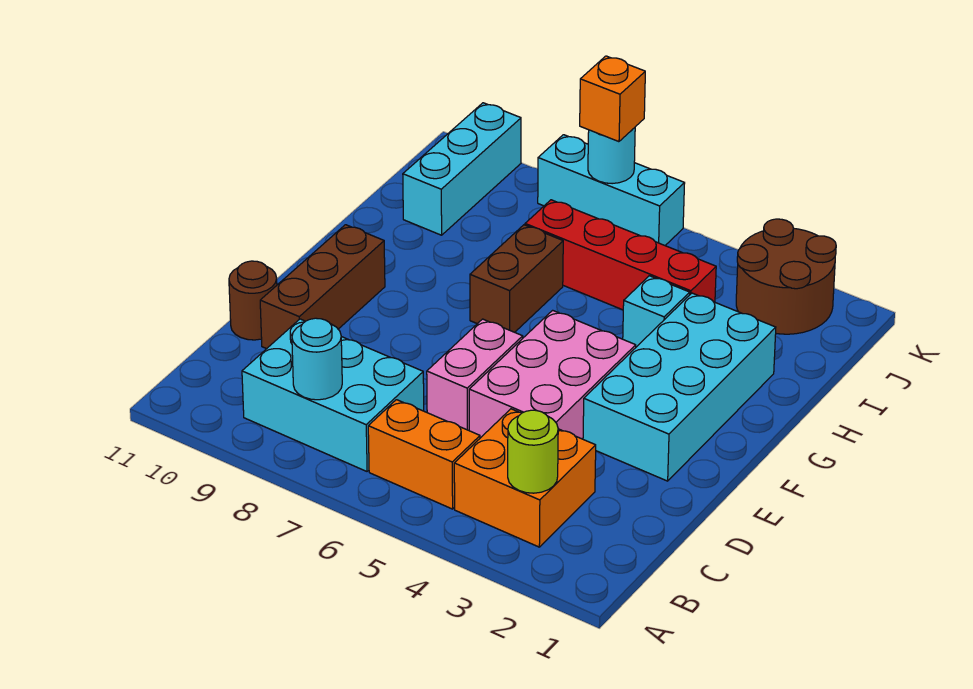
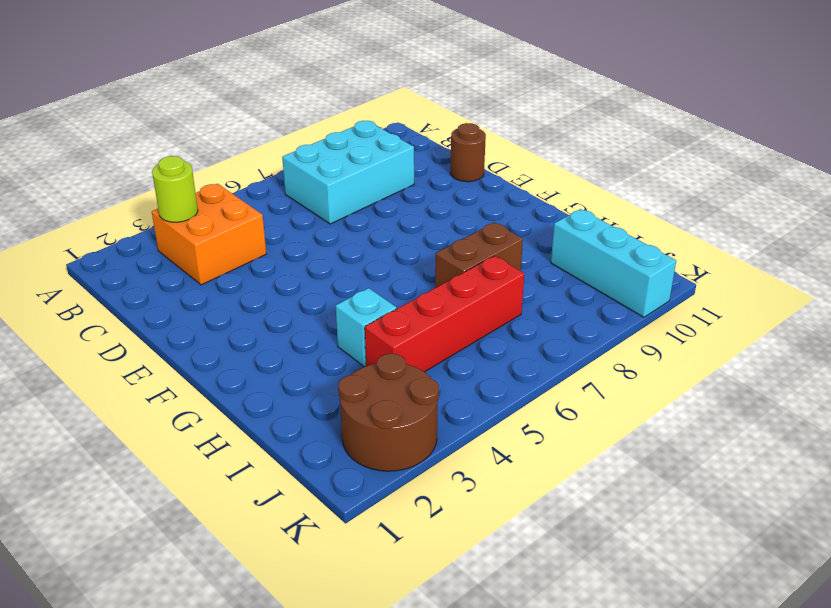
brown 1x2 brick [435,222,523,288] -> brown 1x2 brick turned to [470,225,563,332]
none -> orange 1x2 brick [368,400,480,509]
none -> pink 2x3 brick [469,310,636,439]
none -> pink 1x2 brick [427,319,523,430]

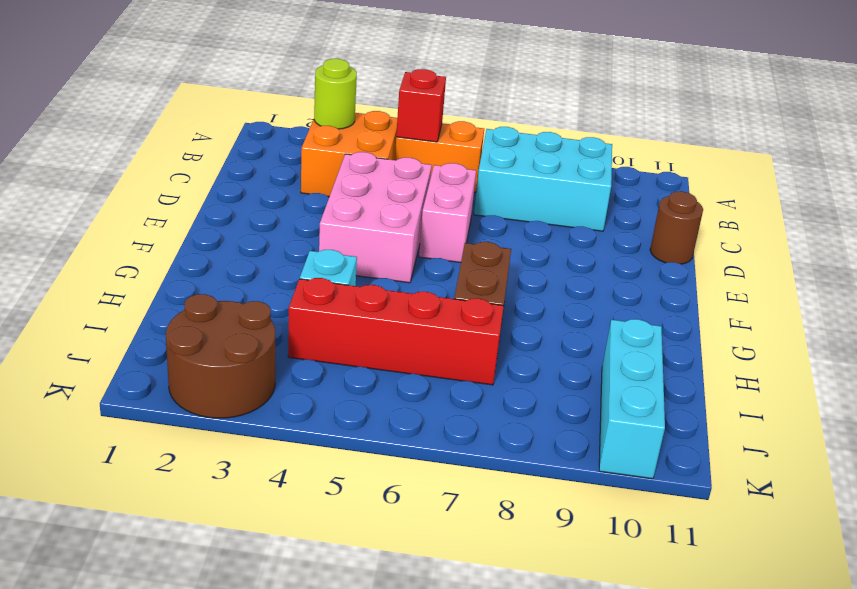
red 1x1 brick [396,69,446,142] -> none
none -> brown 1x3 brick [260,225,385,349]
none -> cyan 2x4 brick [583,293,776,481]
none -> cyan 1x3 brick [538,135,685,245]

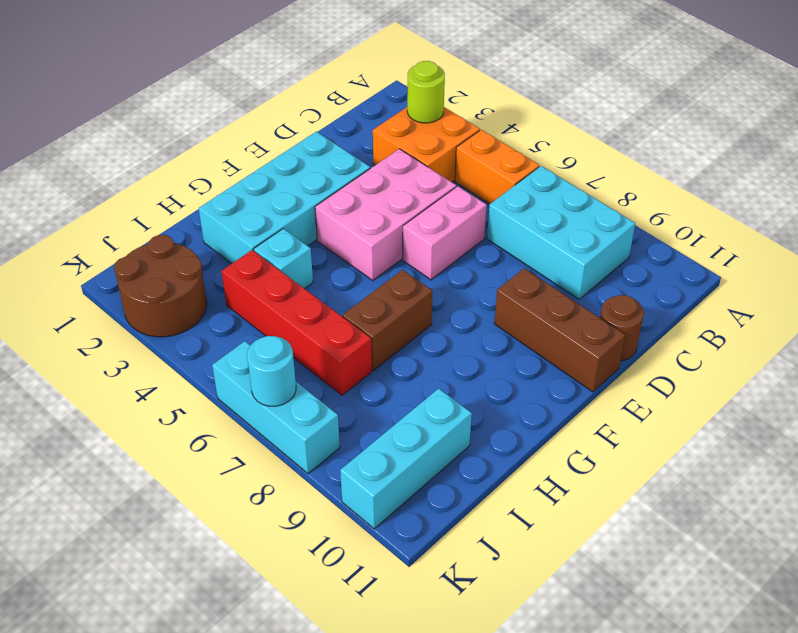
brown 1x3 brick [494,268,625,392] -> brown 1x3 brick turned to [260,225,385,349]
none -> cyan 1x1 round brick [292,318,342,400]
none -> orange 1x1 brick [580,56,645,142]

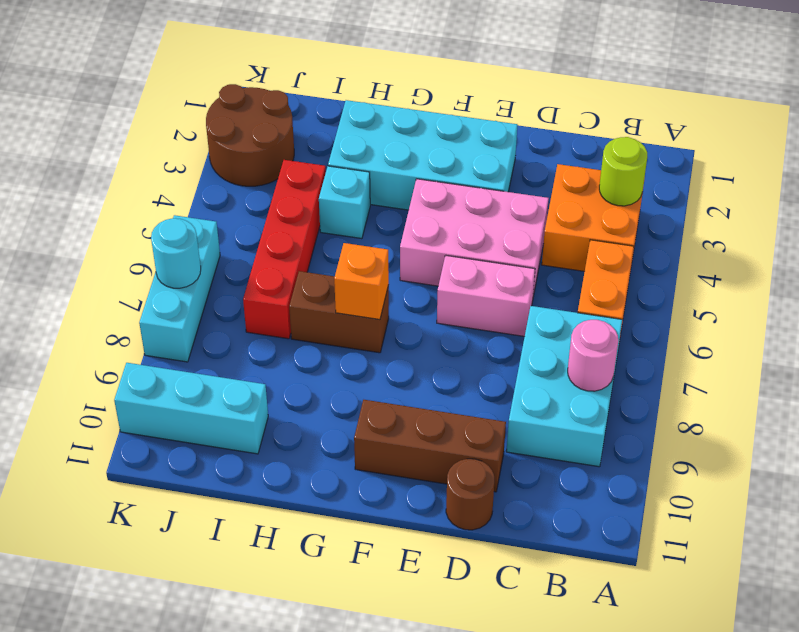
pink 1x1 round brick [568,320,618,391] -> cyan 1x1 round brick [292,318,342,400]
orange 1x1 brick [334,243,389,320] -> orange 1x1 brick moved to [580,56,645,142]

